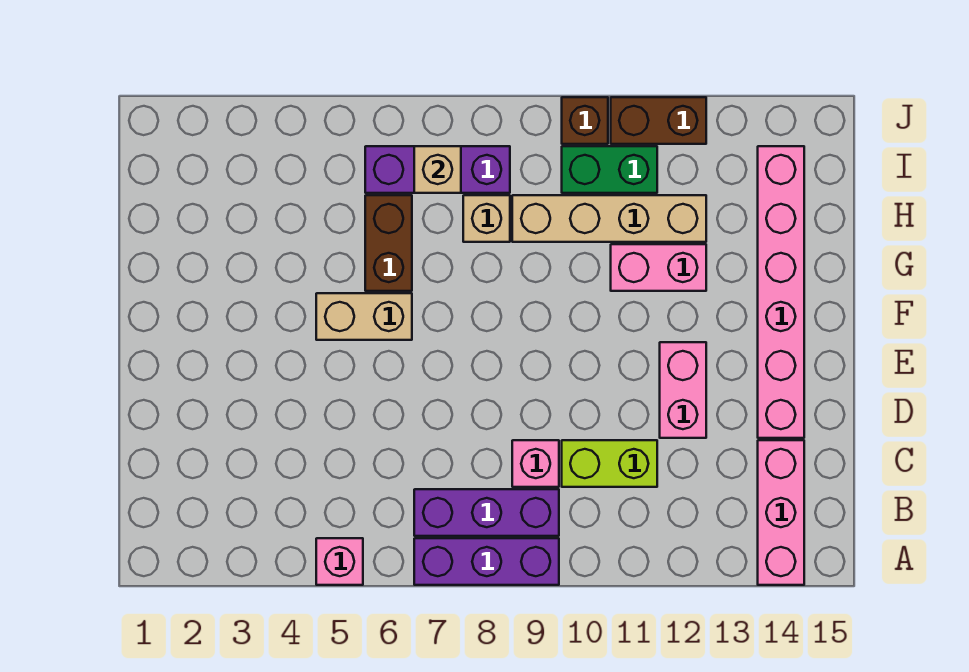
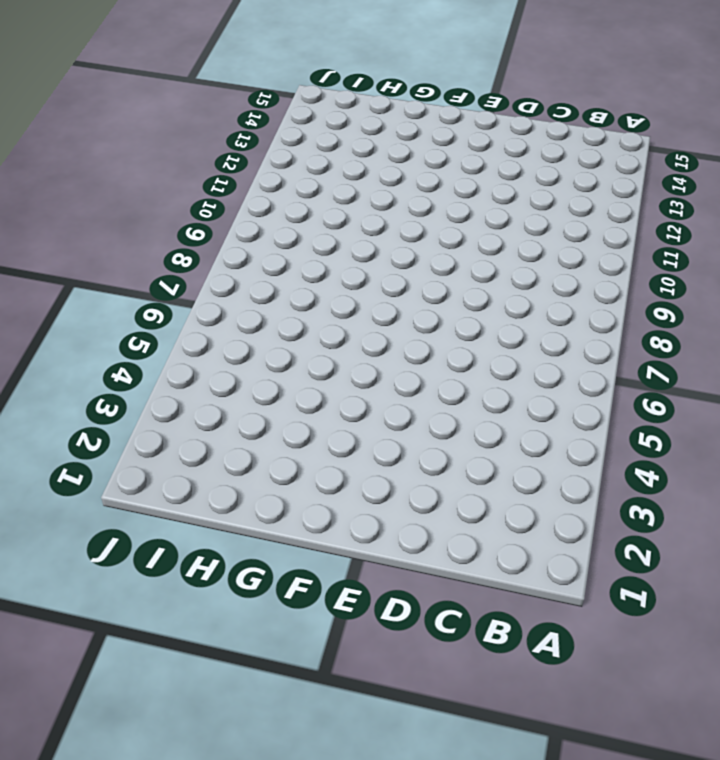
none -> pink 1x1 brick [316,538,363,585]
none -> purple 1x3 brick [414,538,559,585]
none -> pink 1x3 brick [758,440,804,585]

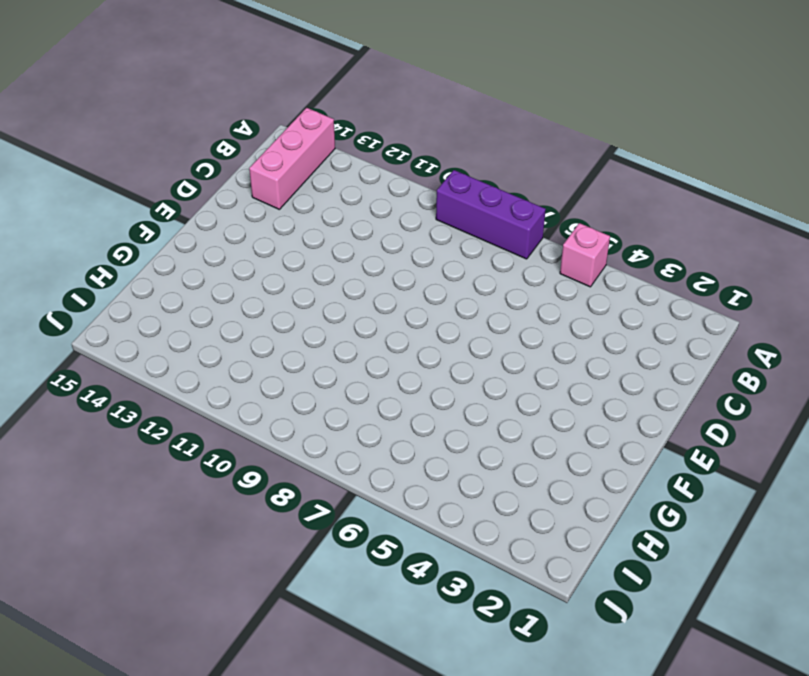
none -> purple 1x3 brick [414,489,559,536]
none -> pink 1x1 brick [512,440,559,487]
none -> lime 1x2 brick [562,440,657,487]

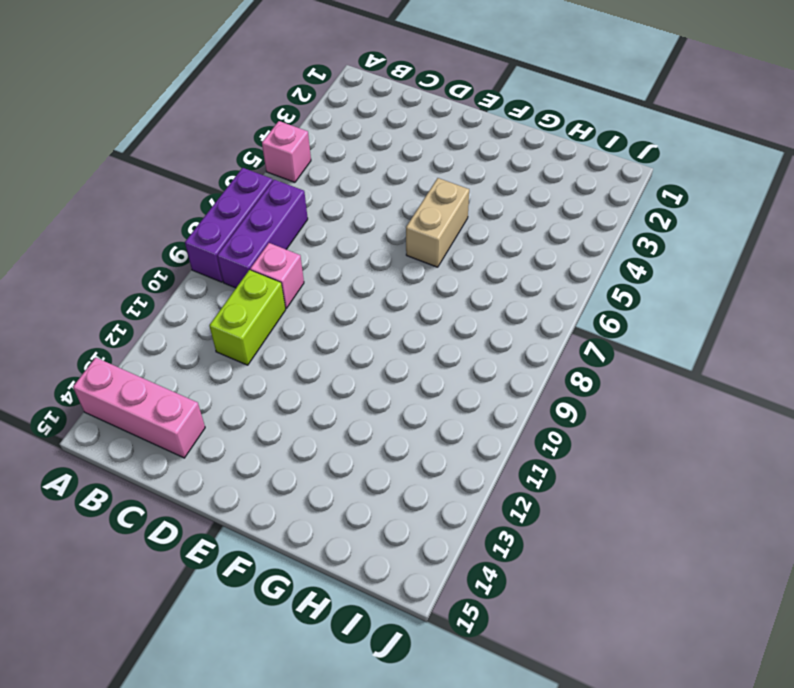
none -> pink 1x2 brick [660,342,706,438]
none -> pink 1x6 brick [758,146,804,438]
none -> brown 1x2 brick [365,195,412,291]

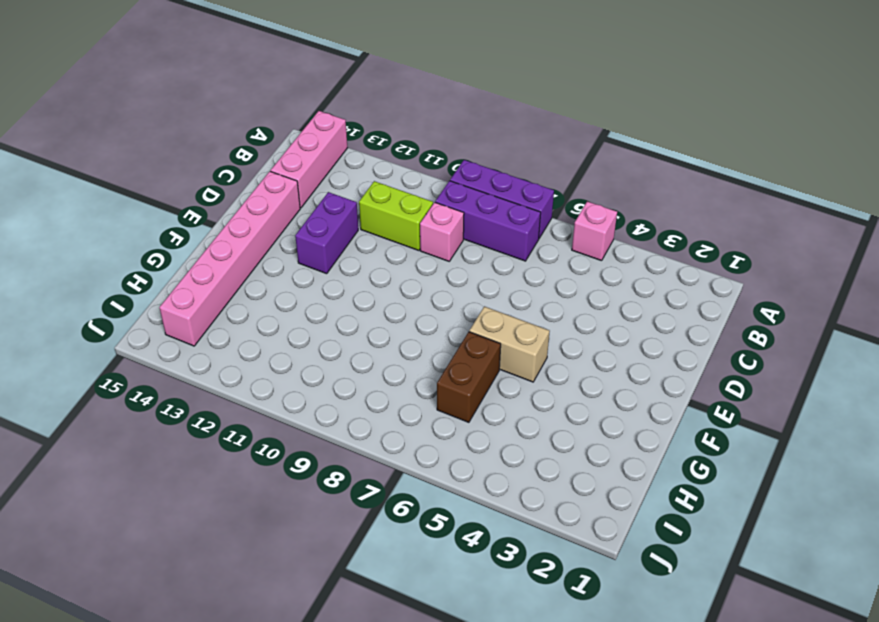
purple 1x2 brick [295,192,358,274] -> pink 1x2 brick [660,342,706,438]
none -> pink 1x2 brick [611,244,706,291]
none -> tan 1x1 brick [463,195,510,242]
none -> tan 1x4 brick [512,195,706,242]

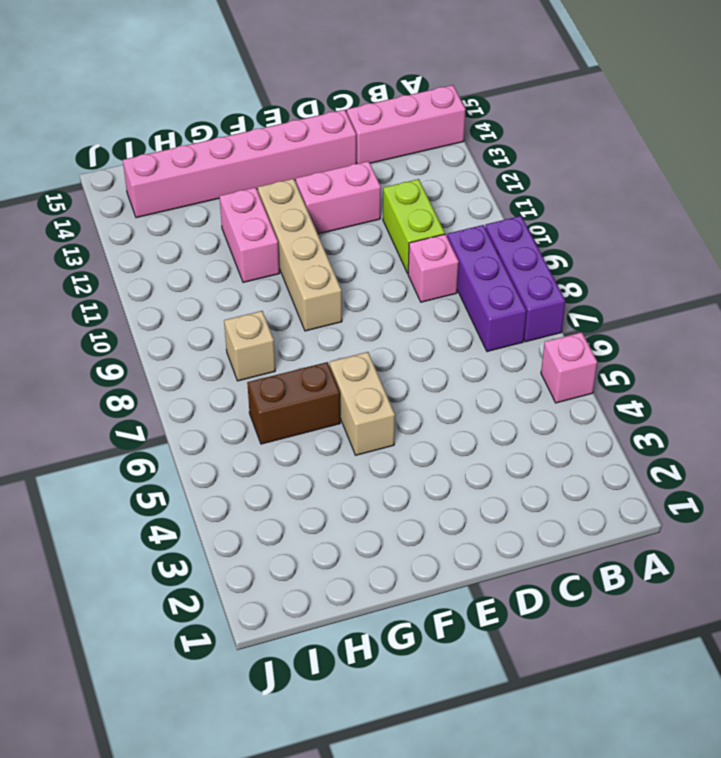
tan 1x4 brick [258,179,342,331] -> tan 1x4 brick moved to [512,195,706,242]
none -> purple 1x3 brick [365,146,510,193]
none -> green 1x2 brick [562,146,657,193]
none -> brown 1x1 brick [562,97,608,144]

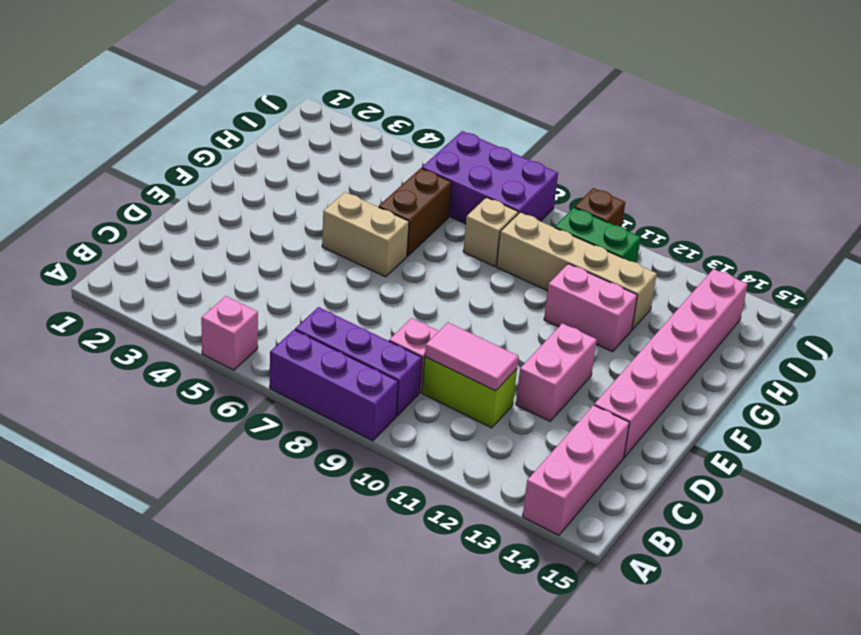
pink 1x2 tile [425,322,519,391] -> none
purple 2x3 brick [422,131,558,224] -> purple 1x3 brick [365,146,510,193]
none -> brown 1x2 brick [611,97,706,144]
none -> tan 1x1 brick [414,146,461,193]

